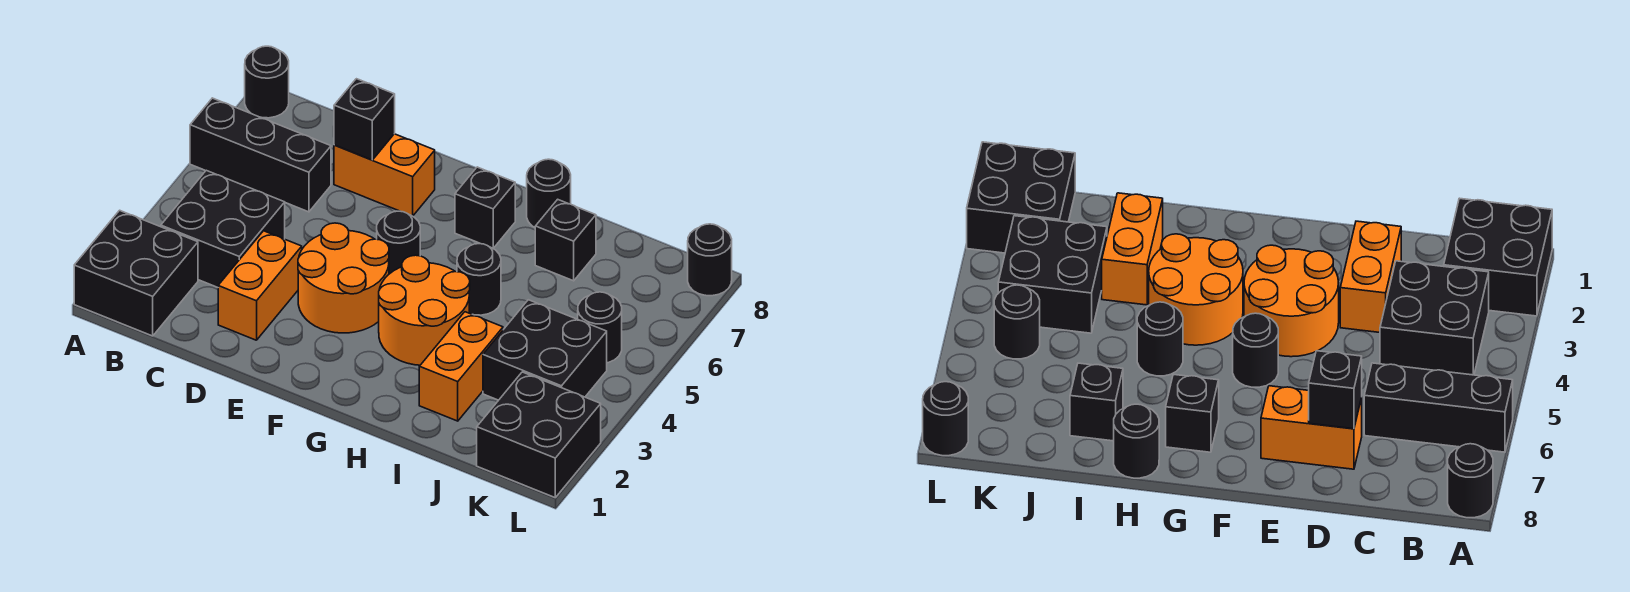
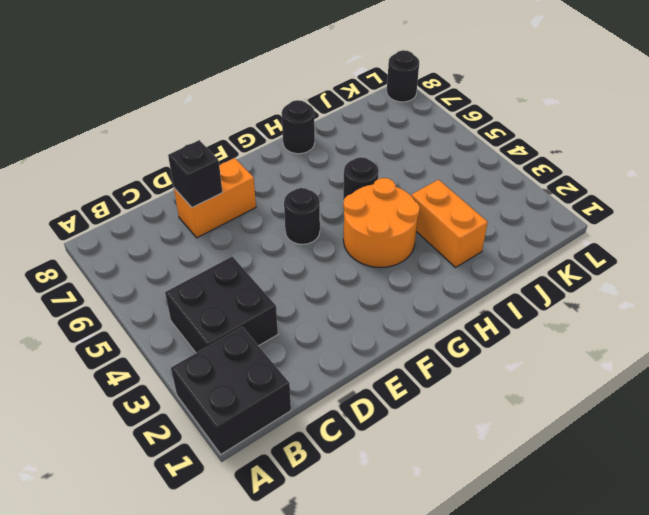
none -> black 1x3 brick [190,98,331,212]
none -> black 1x1 round brick [245,46,289,118]
none -> orange 1x2 brick [218,231,302,340]

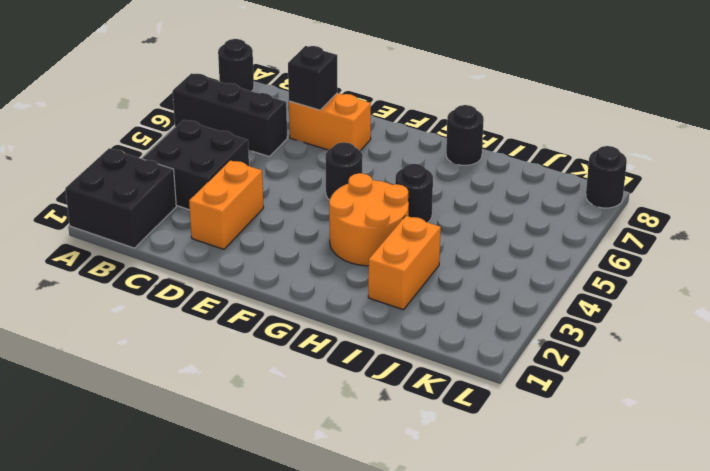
none -> orange 2x2 round brick [298,223,389,333]
none -> black 1x1 brick [455,167,515,248]
none -> black 1x1 brick [535,199,596,281]

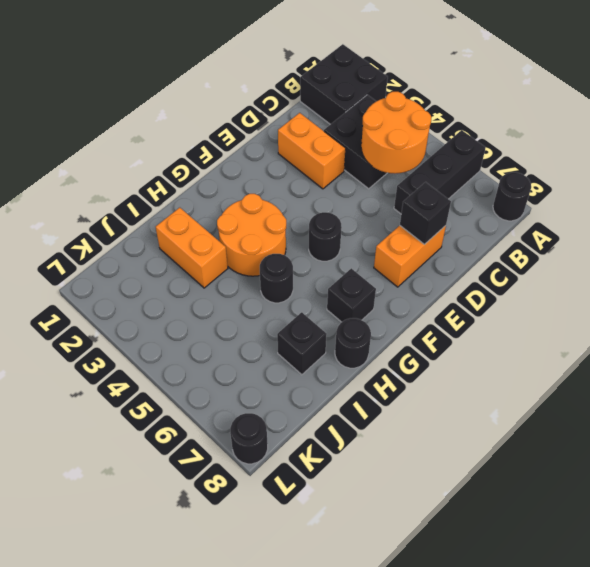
orange 2x2 round brick [361,92,431,174] -> orange 2x2 round brick moved to [298,223,389,333]
none -> black 2x2 brick [483,300,607,400]
none -> black 2x2 brick [477,372,601,497]
none -> black 1x1 round brick [578,292,622,363]

